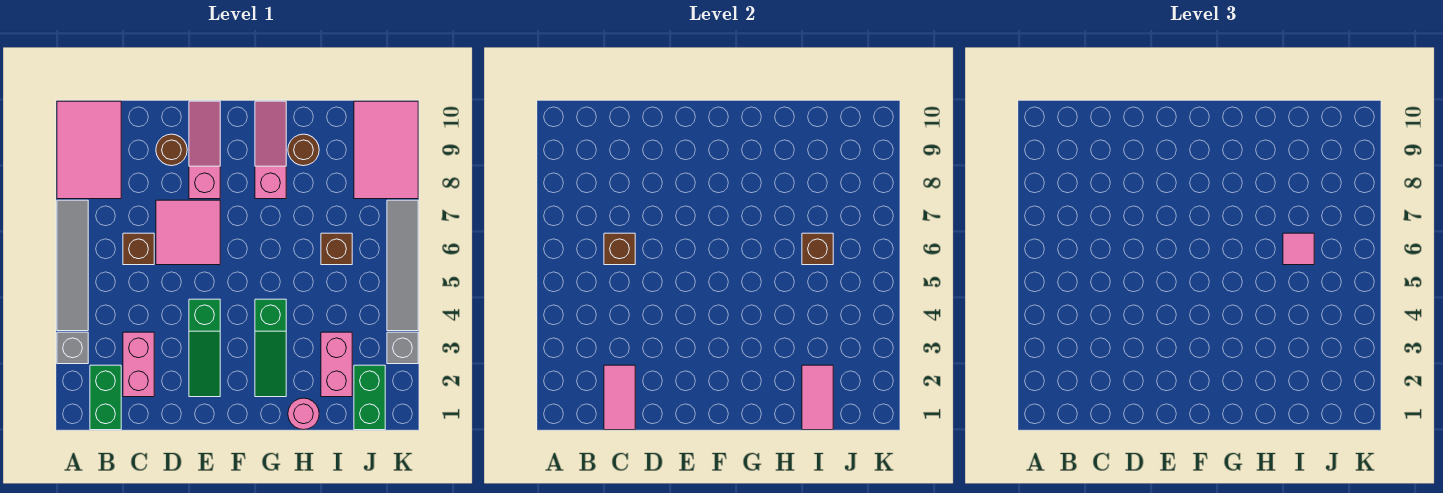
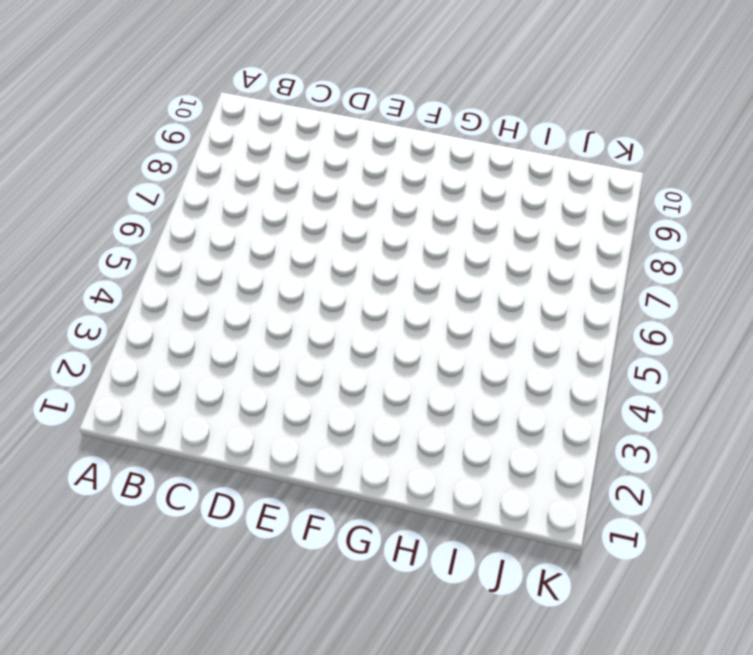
none -> grey 1x1 brick [57,332,88,364]
none -> grey 1x4 tile [57,200,88,331]
none -> pink 2x3 tile [57,101,121,199]

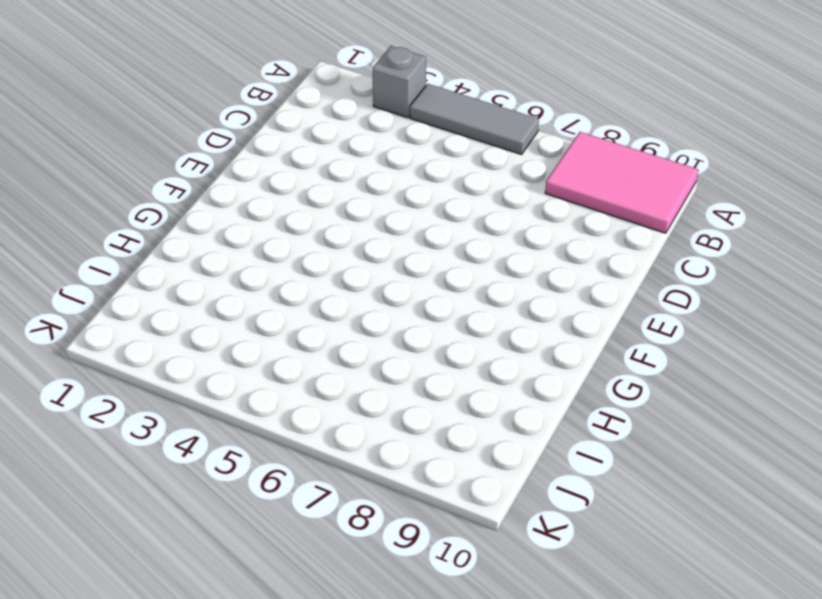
grey 1x3 tile [410,84,539,154] -> grey 1x4 tile [57,200,88,331]
none -> green 1x2 brick [90,365,121,430]
none -> pink 1x2 brick [123,332,154,397]
none -> brown 1x1 brick [123,233,154,265]

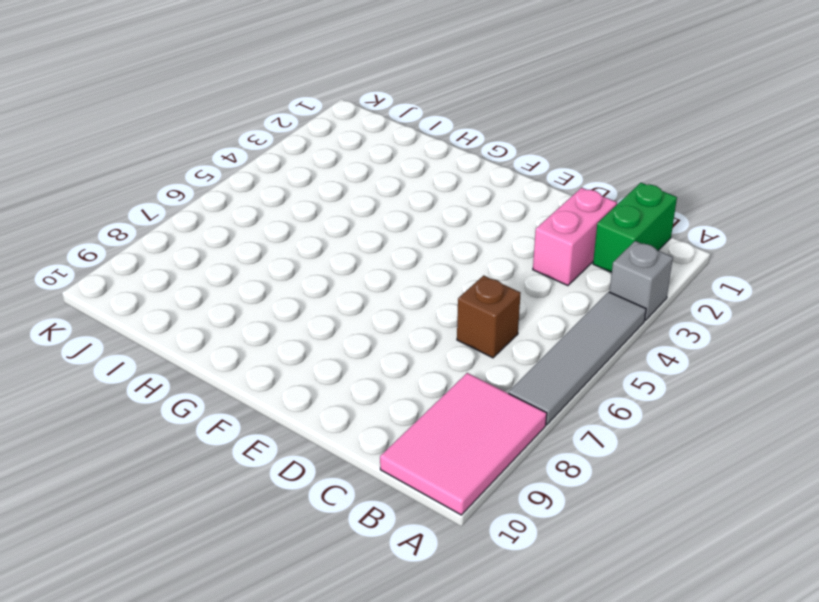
none -> pink 2x2 tile [156,200,220,265]
none -> brown 1x1 round brick [156,134,187,166]
none -> green 1x3 slope [189,299,220,397]

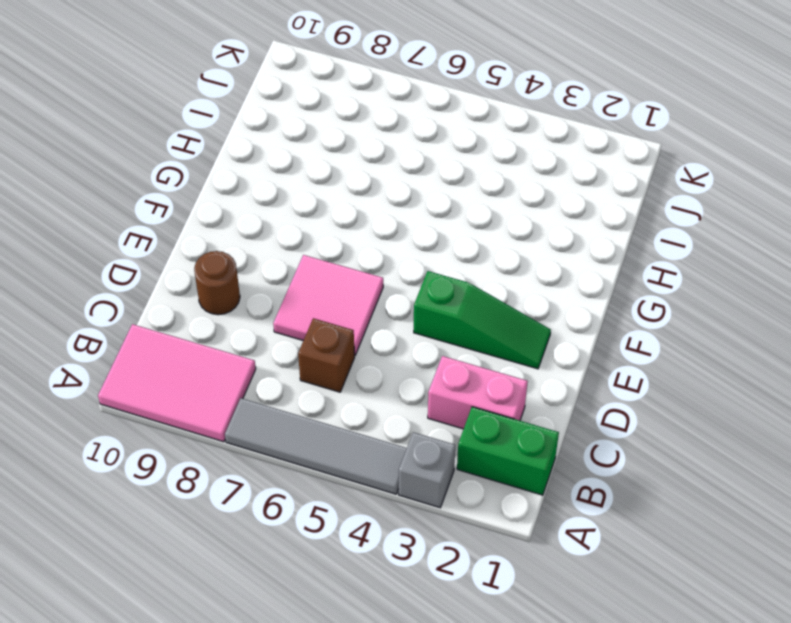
none -> pink 1x3 slope [189,101,220,199]
none -> green 1x3 slope [255,299,286,397]
none -> pink 1x3 slope [255,101,286,199]

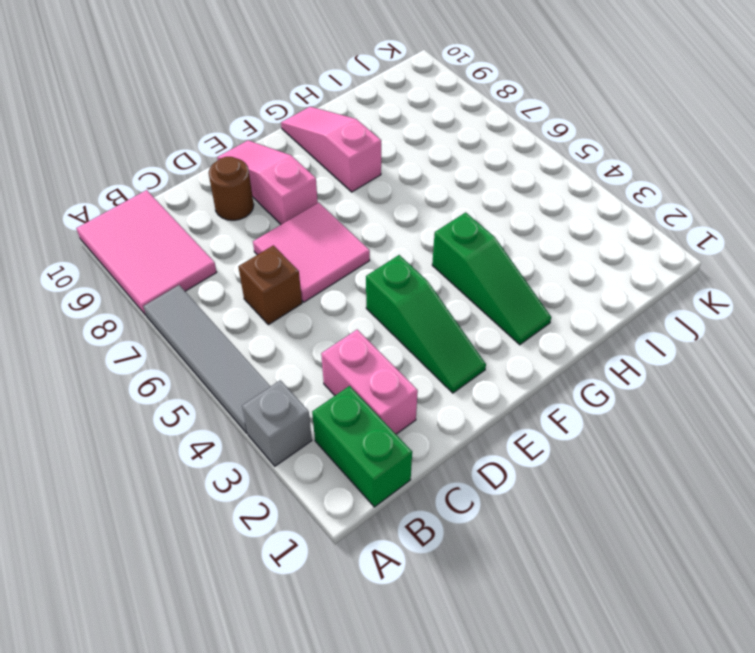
none -> pink 1x1 round brick [288,398,319,430]
none -> brown 1x1 round brick [288,134,319,166]
none -> pink 1x2 brick [321,332,352,397]

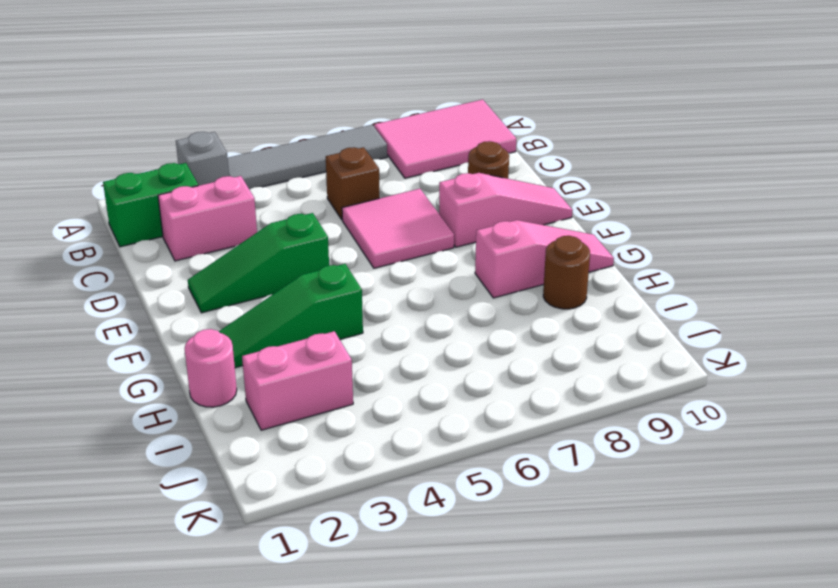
none -> brown 1x1 brick [321,233,352,265]
none -> green 1x2 brick [354,365,385,430]
none -> pink 2x3 tile [354,101,418,199]

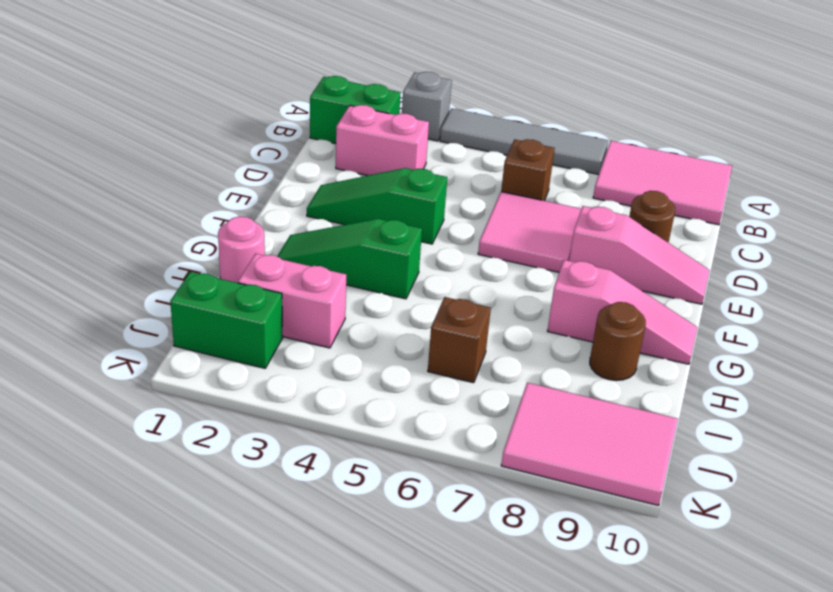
none -> grey 1x1 brick [387,332,418,364]
none -> grey 1x4 tile [387,200,418,331]
none -> pink 1x2 tile [604,365,635,430]

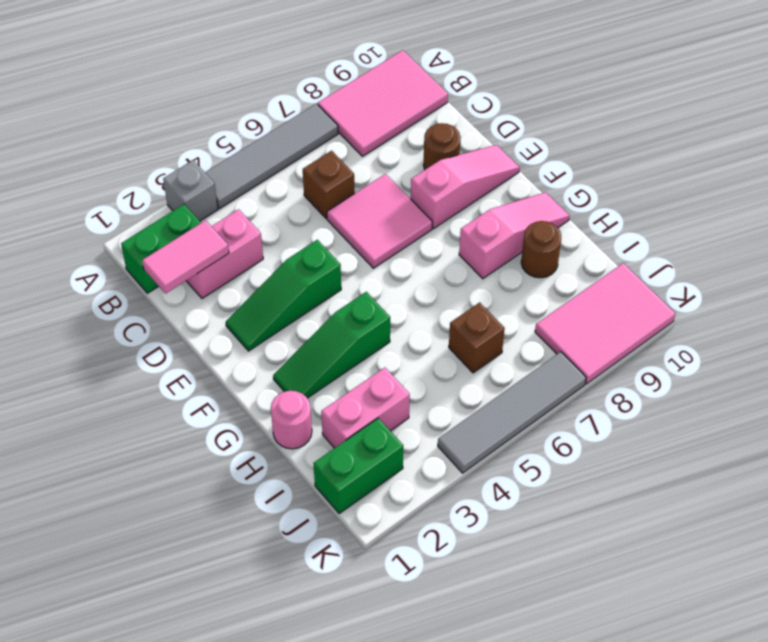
none -> grey 1x1 brick [387,332,418,364]
none -> brown 1x1 brick [604,233,635,265]
none -> pink 1x2 tile [802,365,833,430]

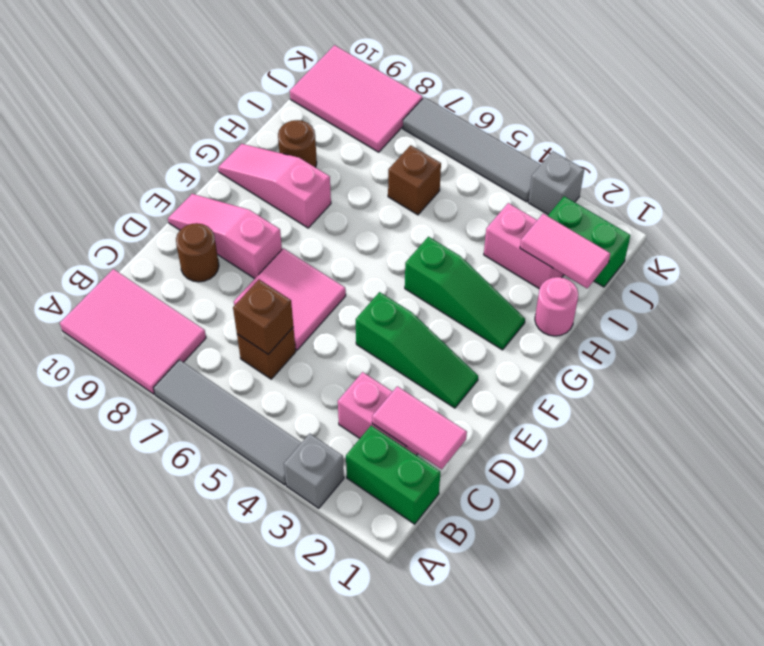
none -> brown 1x1 brick [802,233,833,265]
none -> pink 1x1 tile [1283,233,1314,265]

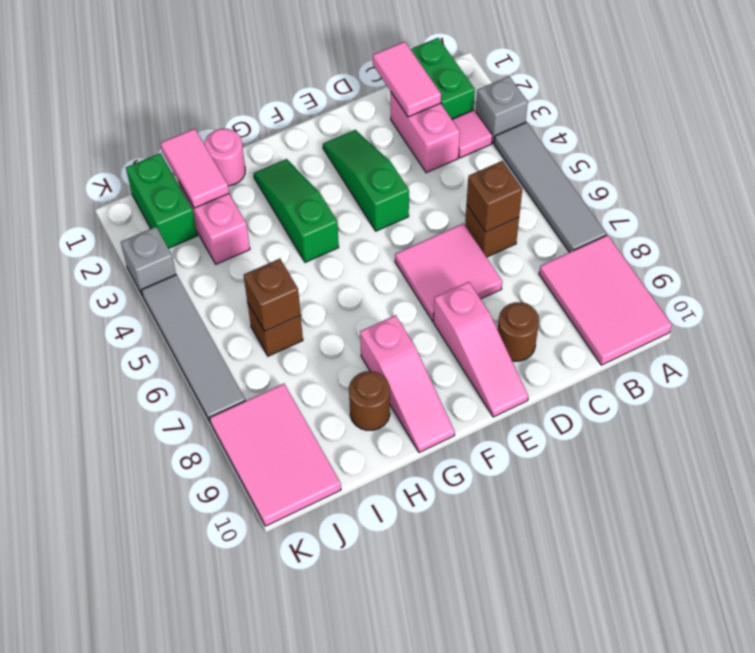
pink 1x1 tile [452,110,492,158] -> pink 1x1 tile moved to [1283,233,1314,265]

